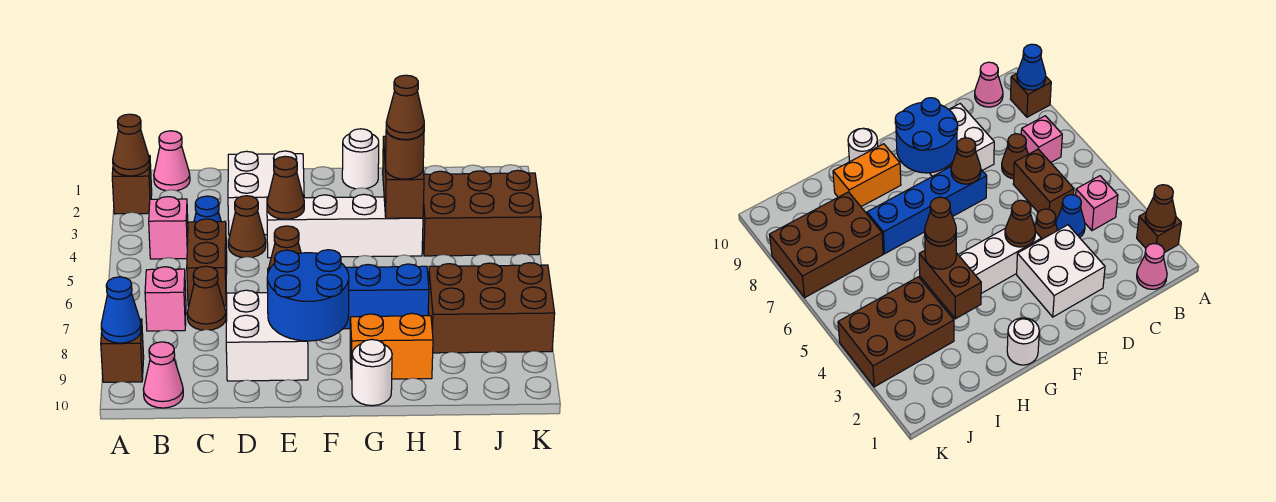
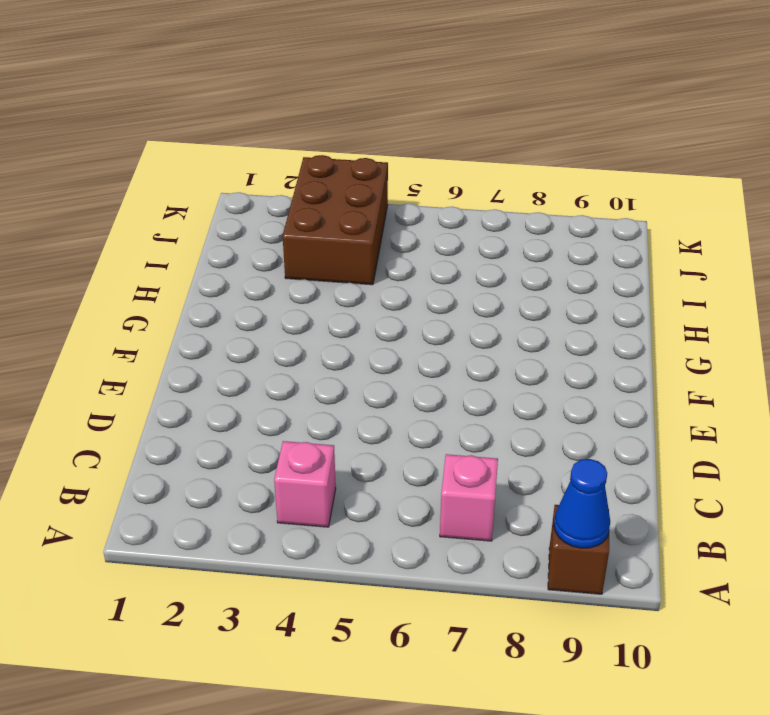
none -> brown 1x1 brick [112,155,152,214]
none -> pink 1x1 cone [154,131,190,191]
none -> pink 1x1 cone [143,342,183,408]

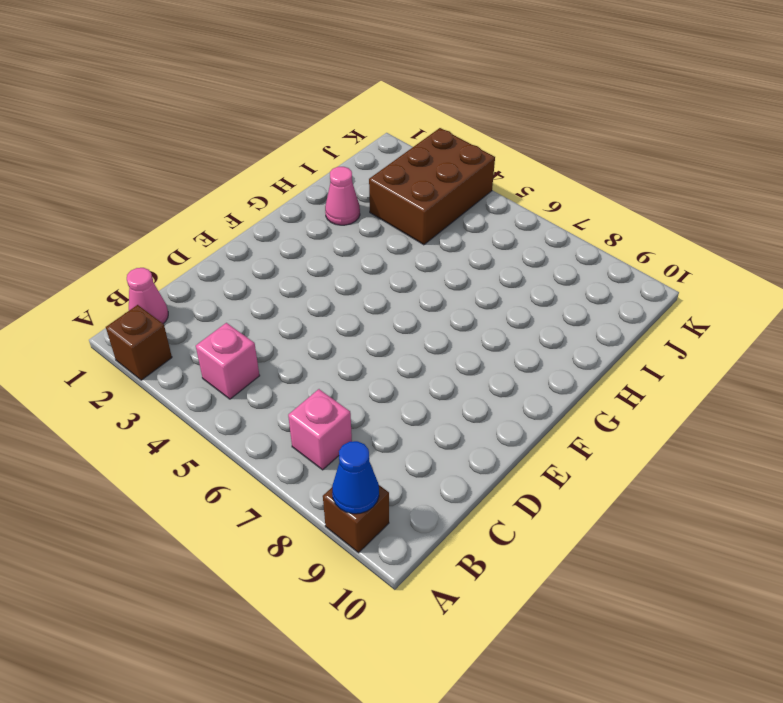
pink 1x1 cone [325,167,360,225] -> pink 1x1 cone moved to [143,342,183,408]
none -> blue 1x1 cone [194,196,227,248]
none -> brown 1x2 brick [187,219,227,306]
none -> brown 1x1 cone [187,266,226,330]

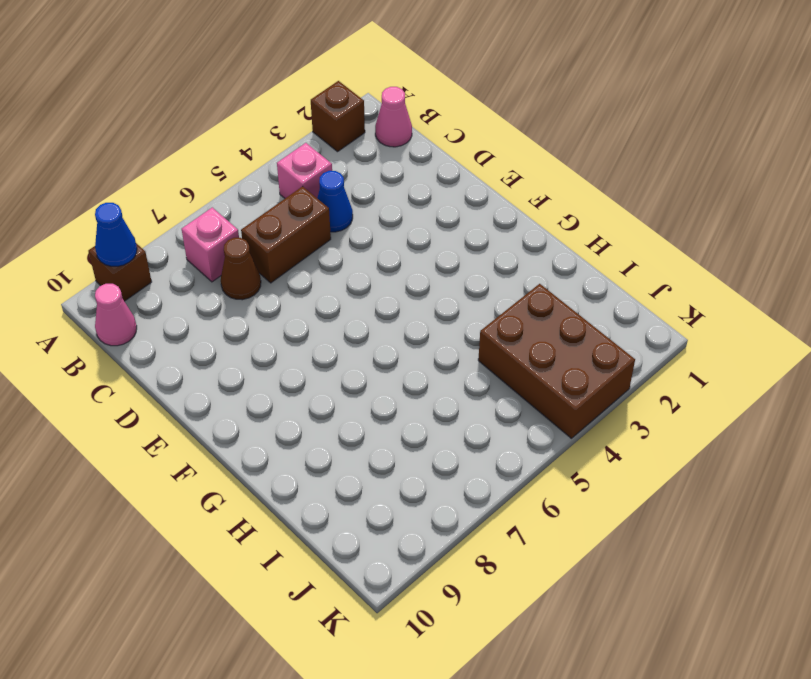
none -> white 2x2 brick [228,151,304,235]
none -> brown 1x1 cone [229,196,266,258]
none -> white 2x2 brick [226,290,308,381]

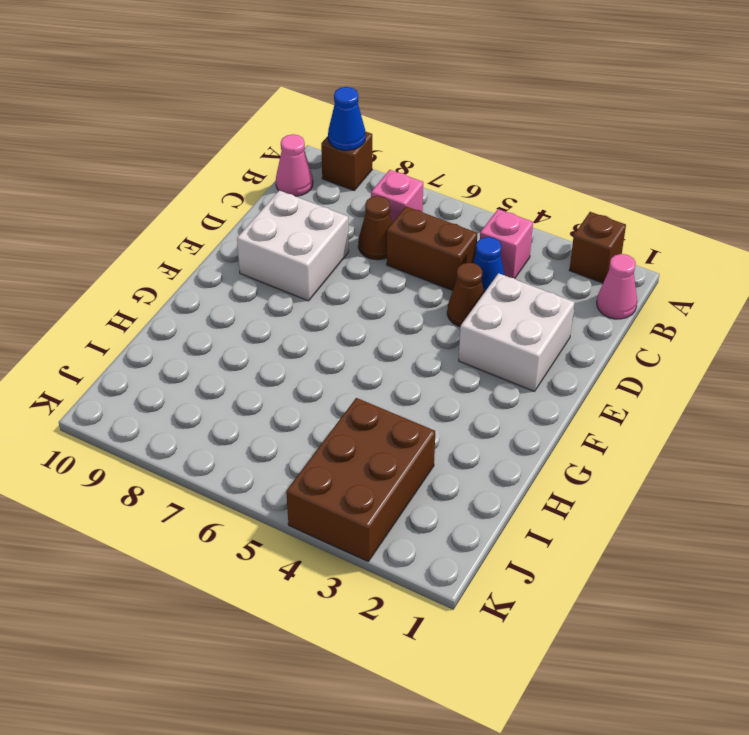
none -> white 1x4 brick [267,194,423,258]
none -> blue 1x4 brick [268,264,429,329]
none -> white 1x1 round brick [342,129,379,189]

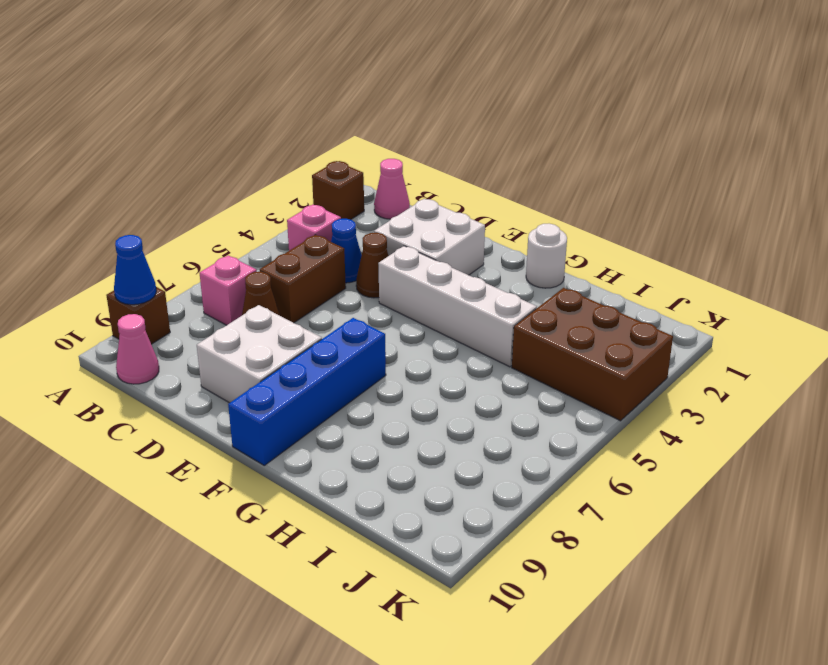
blue 1x4 brick [228,318,386,465] -> blue 1x4 brick turned to [268,264,429,329]
none -> orange 1x2 brick [350,313,433,379]
none -> white 1x1 round brick [352,340,392,406]
none -> brown 2x3 brick [428,263,555,353]

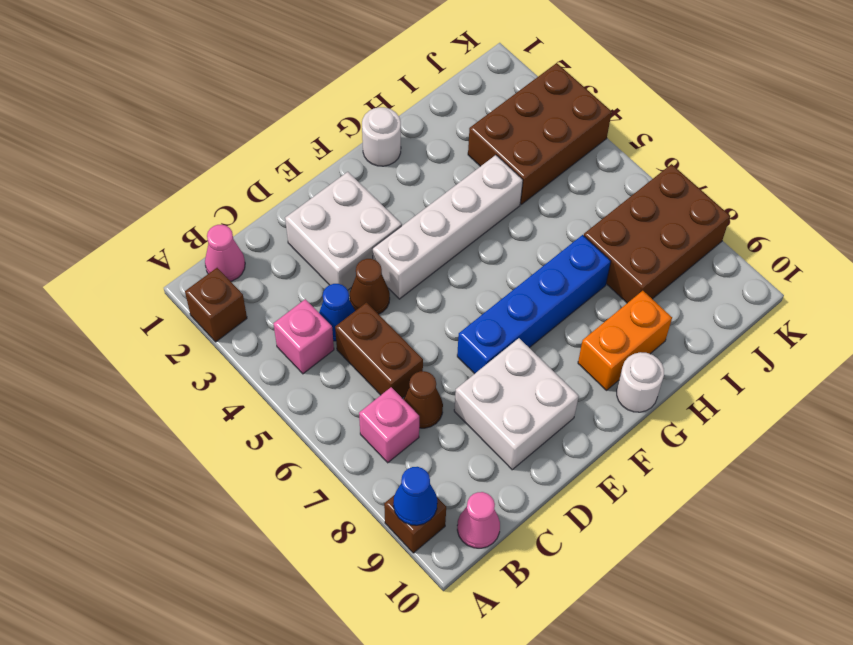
none -> brown 1x1 cone [113,114,150,176]
none -> brown 1x1 cone [267,156,304,219]
none -> brown 1x1 cone [268,226,301,272]

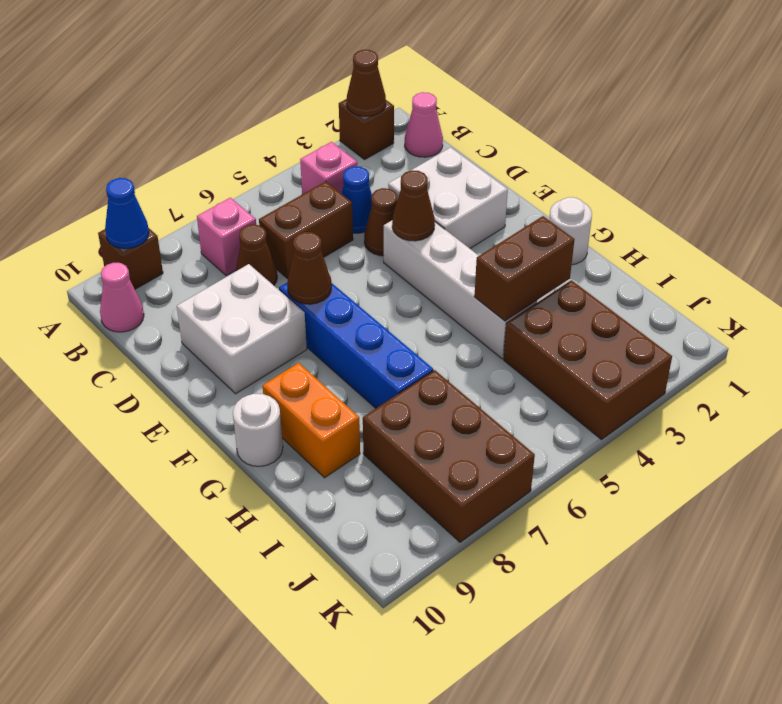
none -> blue 2x2 round brick [267,250,349,341]
none -> brown 1x1 round brick [386,130,424,179]
none -> brown 1x1 cone [386,75,424,140]

